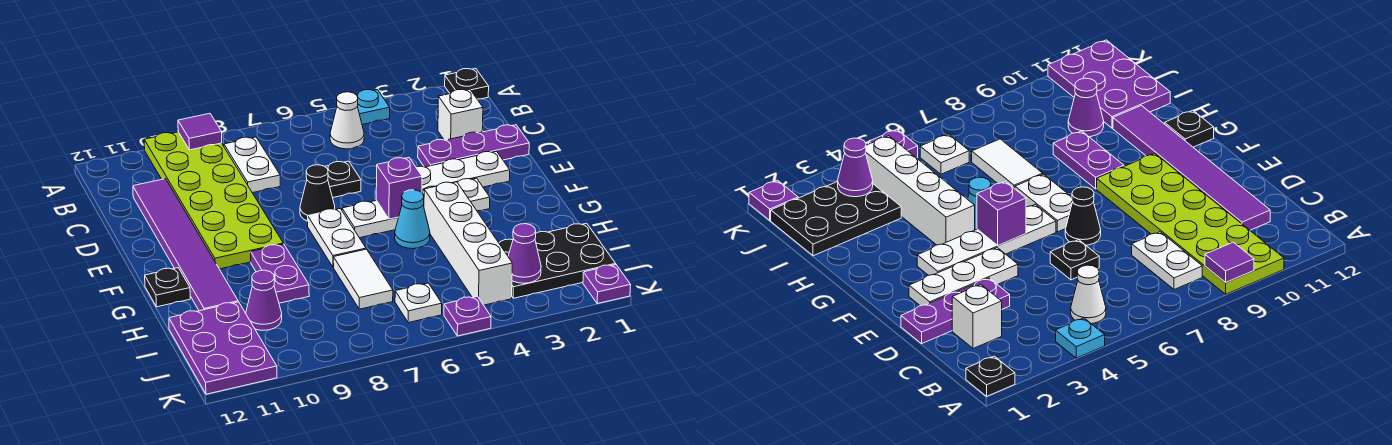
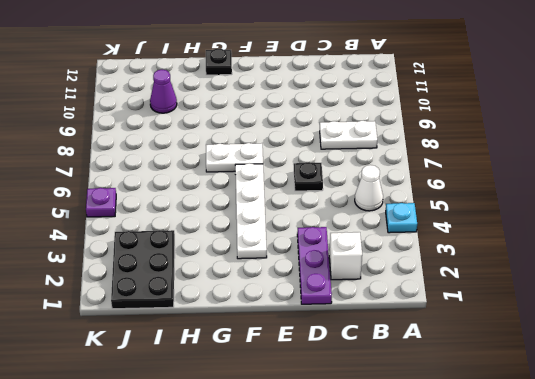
none -> black 1x1 plate [445,69,489,99]
none -> lime 2x6 plate [144,132,283,269]
none -> purple 1x6 tile [133,179,238,311]

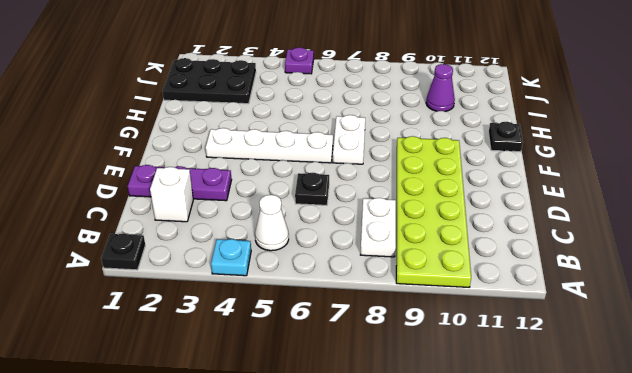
none -> purple 1x6 tile [133,179,238,311]
none -> white 1x3 plate [416,151,510,190]
none -> black 1x1 cone [300,165,335,221]

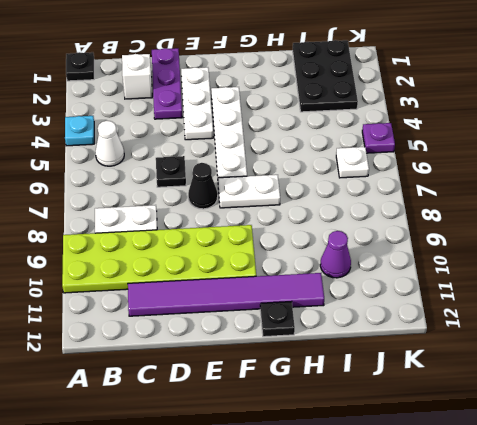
none -> white 1x4 brick [424,182,512,305]
none -> cyan 1x1 cone [395,190,430,249]
none -> purple 1x2 plate [251,244,309,303]

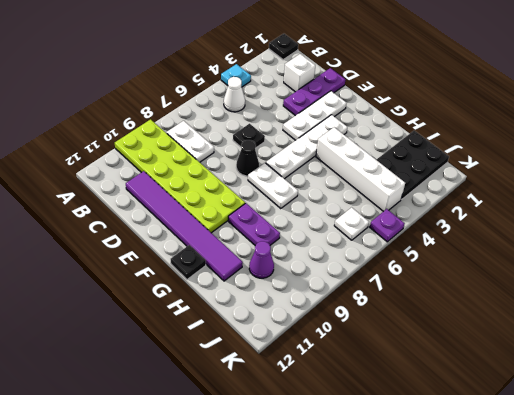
none -> cyan 1x1 cone [395,190,430,249]
none -> white 1x2 tile [333,249,393,309]
none -> purple 2x3 plate [169,302,277,394]

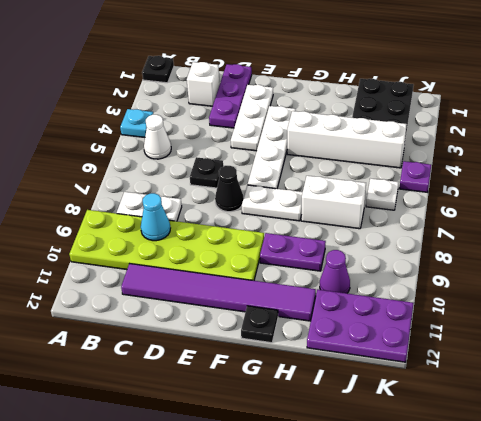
cyan 1x1 cone [141,193,170,241] -> cyan 1x1 cone moved to [395,190,430,249]
white 1x2 brick [301,176,366,229] -> white 1x2 tile [333,249,393,309]
none -> purple 1x1 plate [583,265,631,304]
none -> purple 1x1 tile [178,113,222,150]
none -> purple 1x1 brick [376,158,422,219]

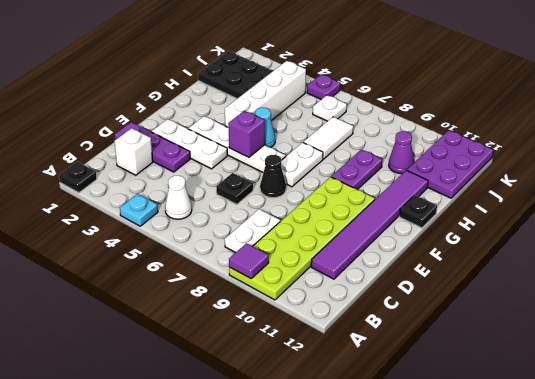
none -> purple 1x1 plate [583,265,631,304]
none -> purple 1x1 cone [508,224,541,283]

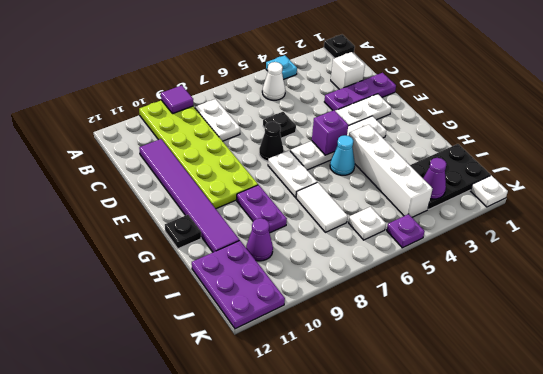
white 1x1 plate [471,175,508,207] -> purple 1x1 plate [583,265,631,304]

